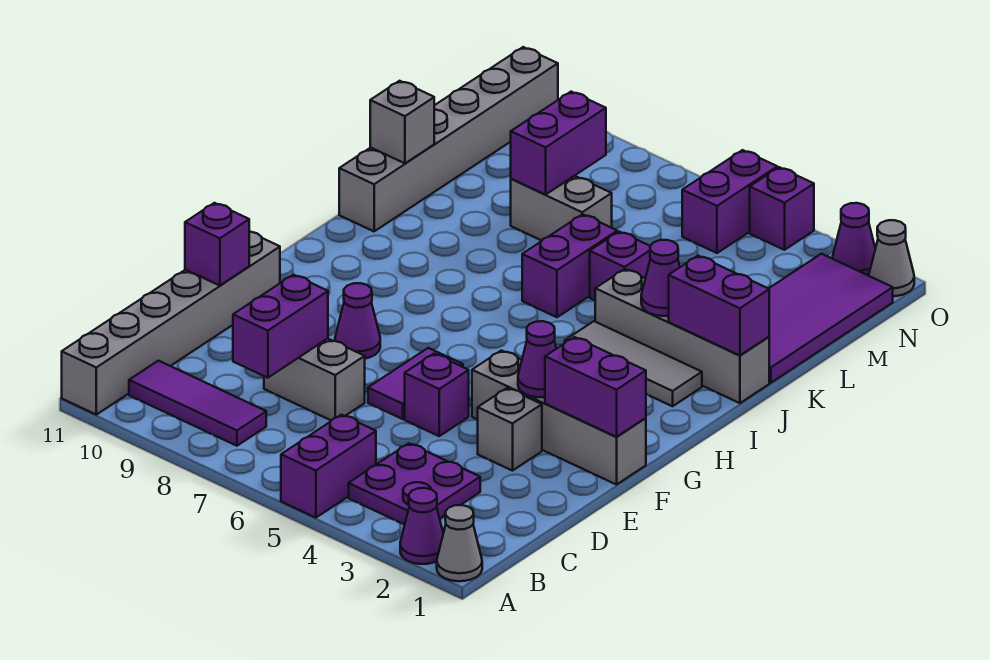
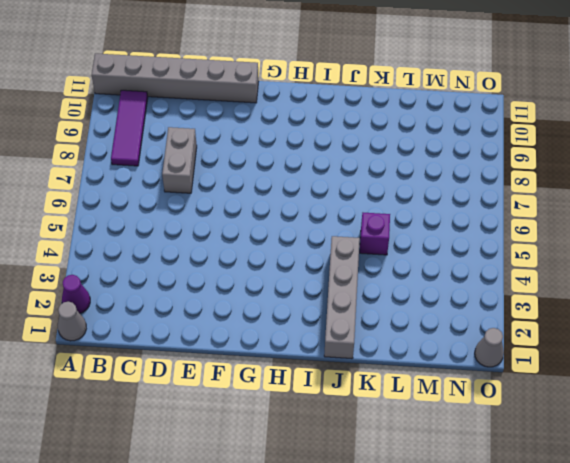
none -> purple 1x2 brick [281,415,376,518]
none -> purple 2x2 plate [349,443,480,525]
none -> grey 1x1 brick [478,388,542,471]
none -> purple 1x1 brick [405,354,469,436]

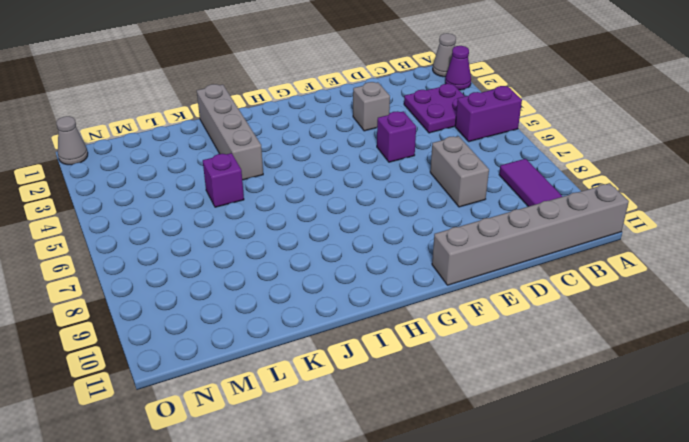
none -> purple 1x2 tile [368,348,463,419]
none -> grey 1x4 brick [472,350,646,485]
none -> purple 1x1 cone [335,283,380,358]
none -> grey 1x3 tile [565,321,702,406]

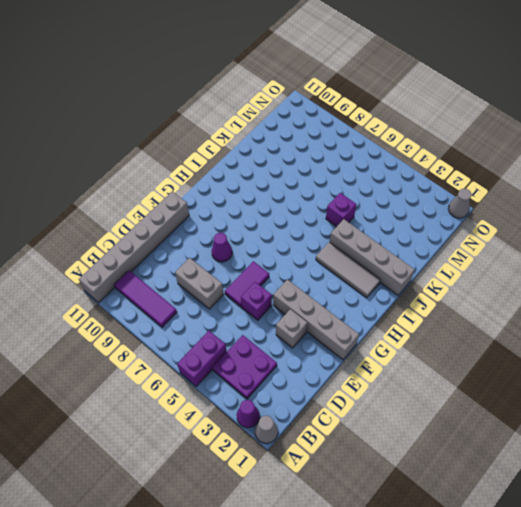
none -> purple 1x2 brick [522,214,617,317]
none -> grey 1x6 brick [339,47,558,231]
none -> purple 2x4 tile [769,254,893,383]
none -> grey 1x2 brick [511,176,612,241]

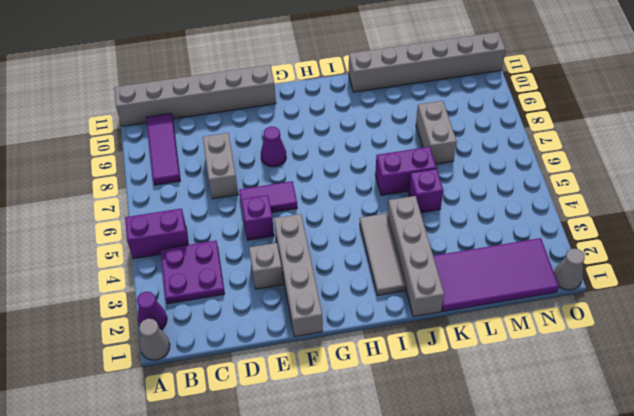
none -> purple 1x2 brick [682,150,777,253]
none -> purple 1x1 cone [832,203,875,276]
none -> purple 1x1 brick [750,167,814,250]
none -> purple 1x2 brick [233,275,328,378]

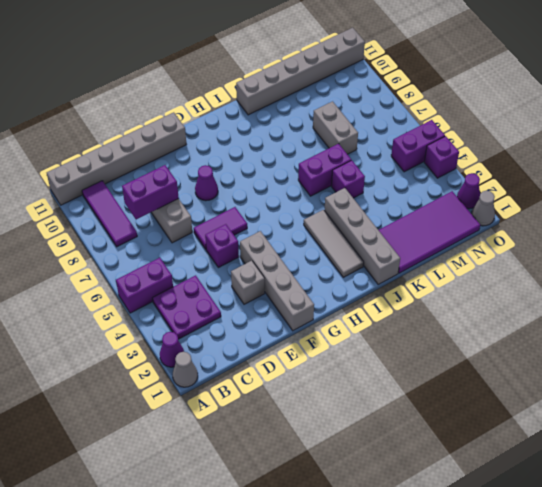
none -> purple 1x1 brick [185,203,249,286]
none -> purple 1x2 brick [545,337,646,437]
none -> purple 1x1 cone [518,321,556,397]
none -> purple 1x2 brick [669,256,769,355]

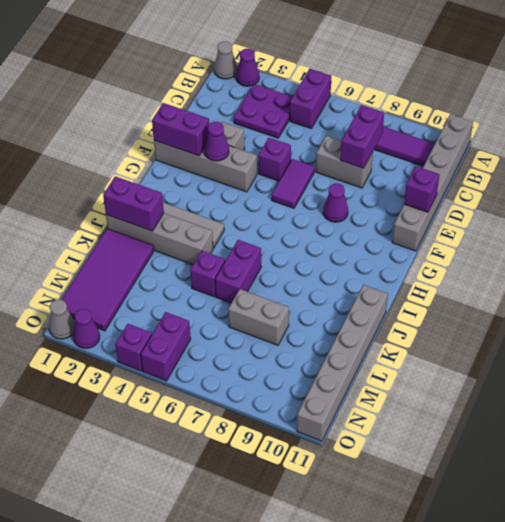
none -> purple 1x1 cone [641,240,680,316]
none -> grey 1x1 brick [370,81,434,163]
none -> purple 1x2 brick [511,92,606,195]

